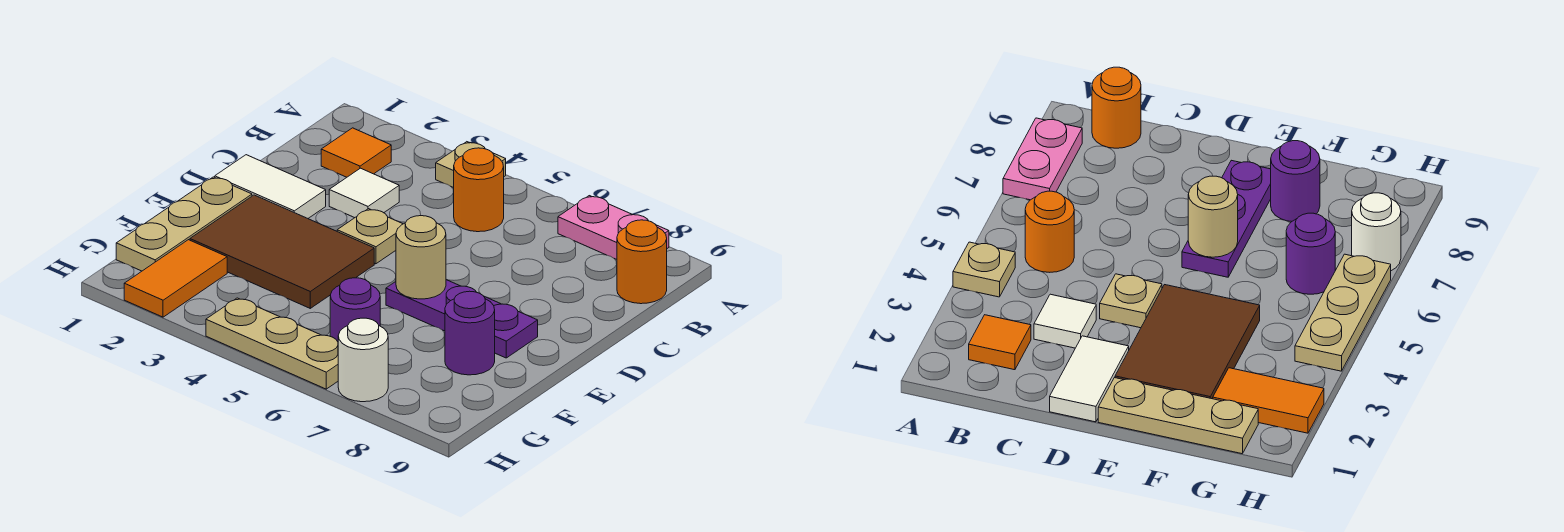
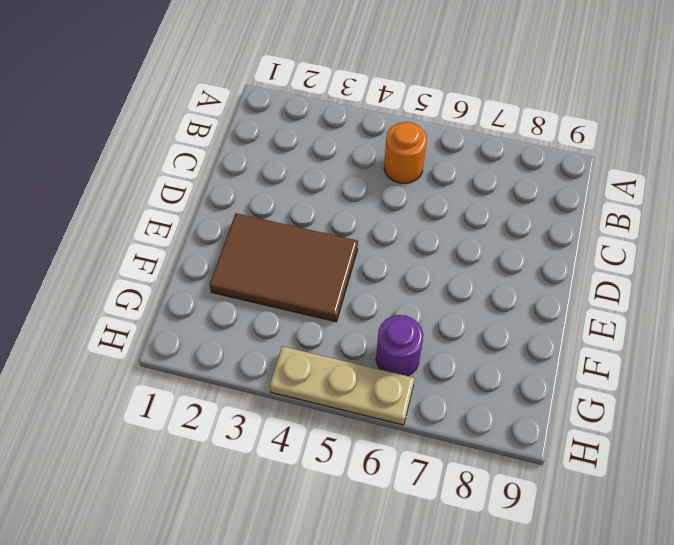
none -> tan 1x1 plate [436,142,506,188]
none -> pink 1x2 plate [558,196,669,259]
none -> orange 1x1 tile [321,128,391,177]

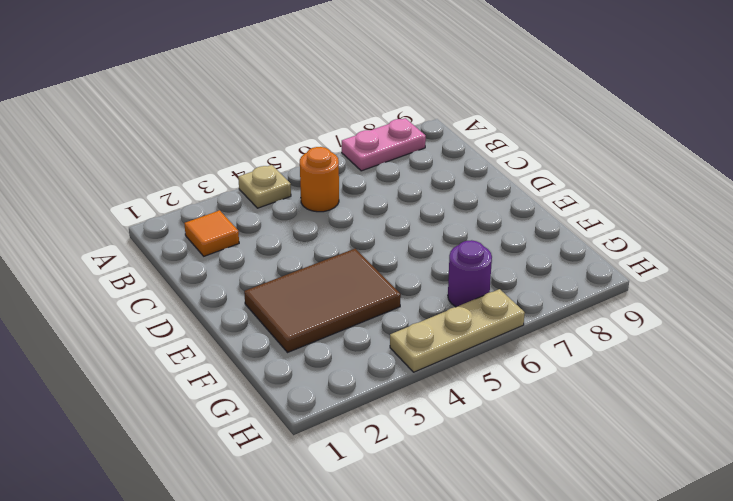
none -> orange 1x1 round brick [617,220,667,304]
none -> white 1x1 tile [329,168,399,218]
none -> white 1x2 tile [215,155,326,218]

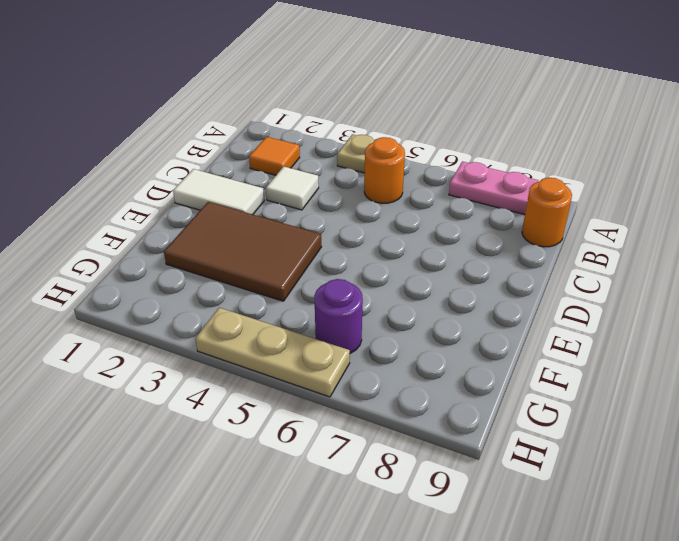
none -> tan 1x1 plate [337,209,402,264]
none -> tan 1x3 plate [116,177,252,271]
none -> purple 1x3 plate [386,280,538,358]

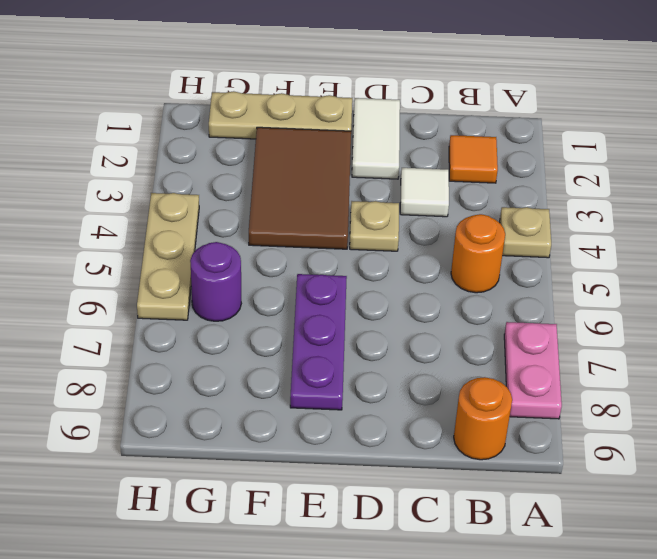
none -> purple 1x1 round brick [445,291,495,375]
none -> orange 1x2 tile [124,240,227,317]
none -> white 1x1 round brick [338,318,388,402]

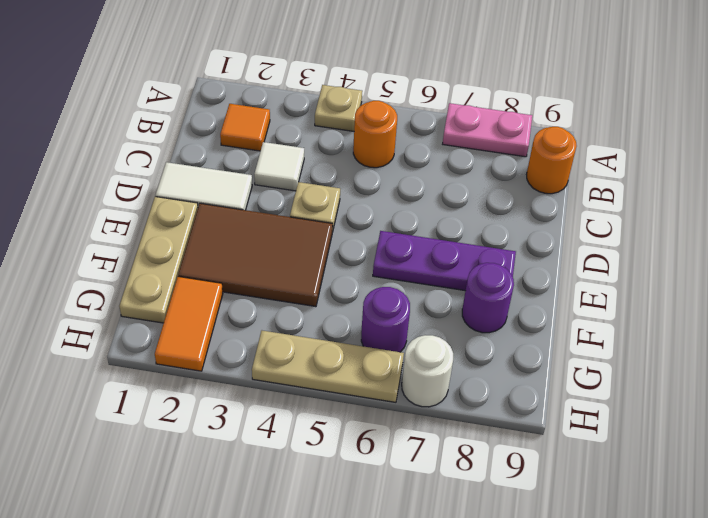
none -> tan 1x1 round brick [396,215,446,299]

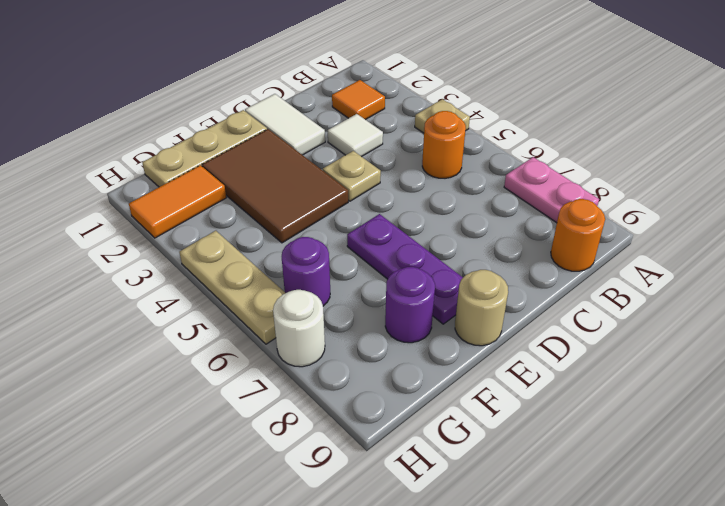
tan 1x1 round brick [455,270,508,346] -> tan 1x1 round brick moved to [396,215,446,299]

